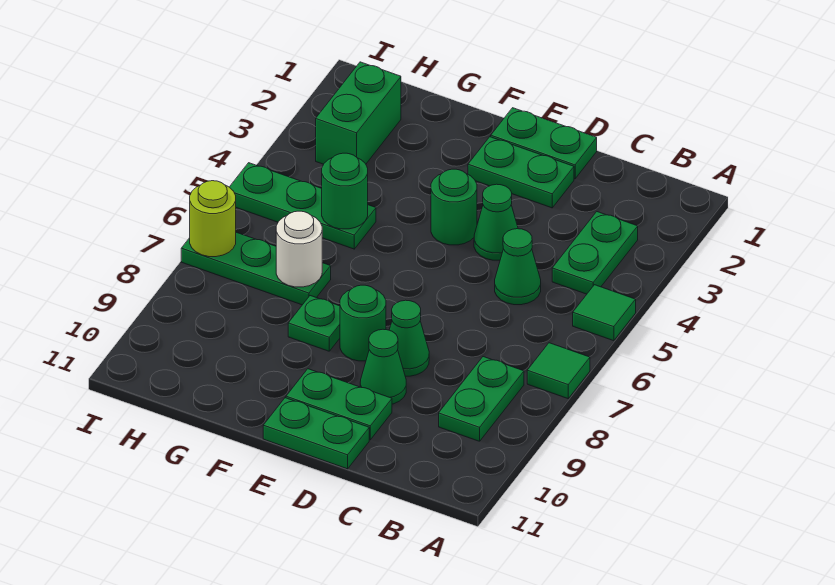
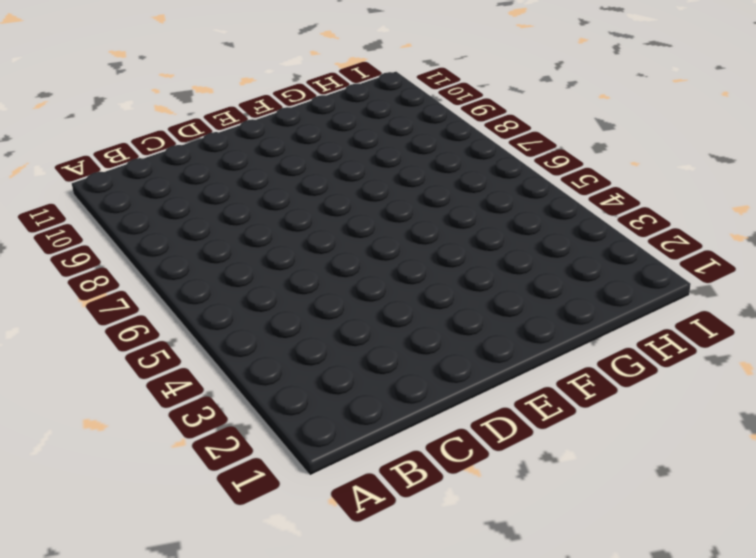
none -> green 1x1 tile [573,285,636,341]
none -> green 1x1 tile [527,343,590,398]
none -> green 1x2 plate [552,212,638,294]

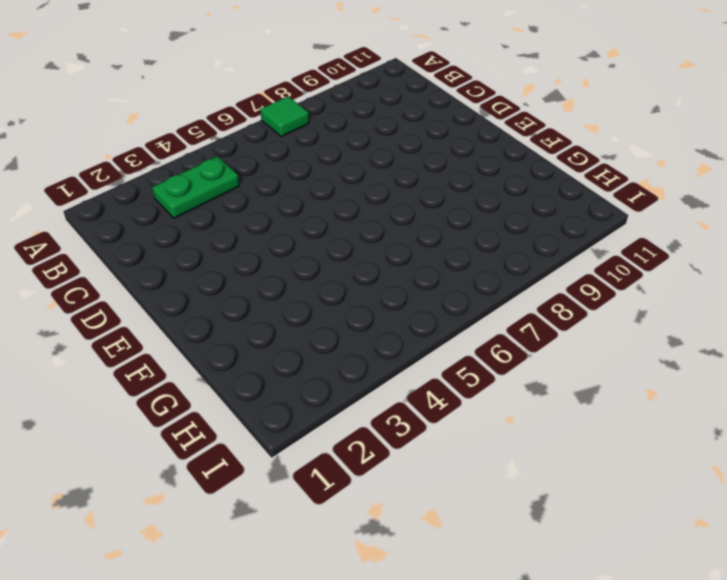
none -> green 1x1 tile [573,285,636,341]
none -> green 1x2 plate [439,357,524,441]
none -> green 1x1 cone [495,229,541,305]

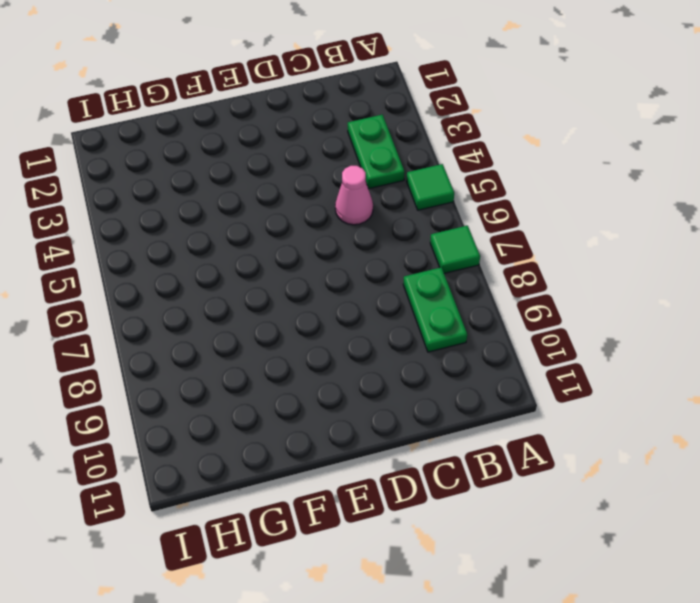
pink 1x1 cone [335,166,373,225] -> green 1x1 cone [495,229,541,305]
none -> green 1x2 plate [491,108,597,179]
none -> green 1x2 plate [468,137,574,208]
none -> green 1x1 cone [474,184,518,260]

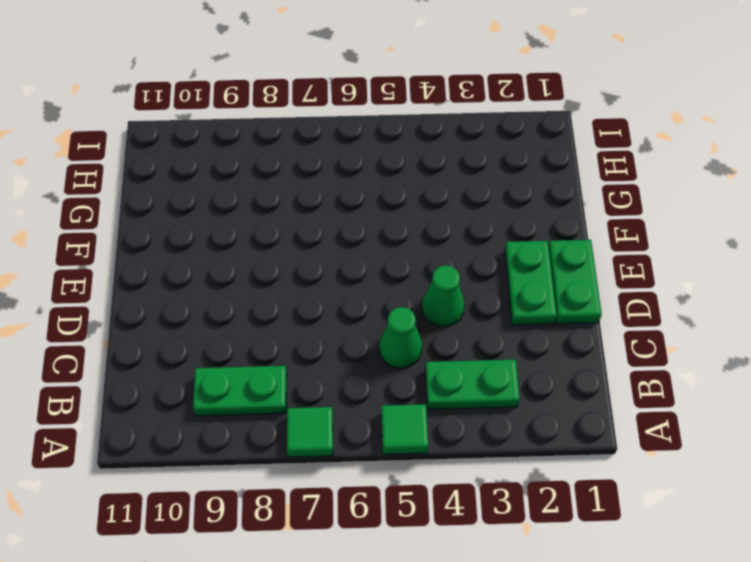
none -> green 1x1 cone [389,300,429,376]
none -> green 1x1 cone [360,329,406,404]
none -> green 1x2 plate [286,369,392,440]

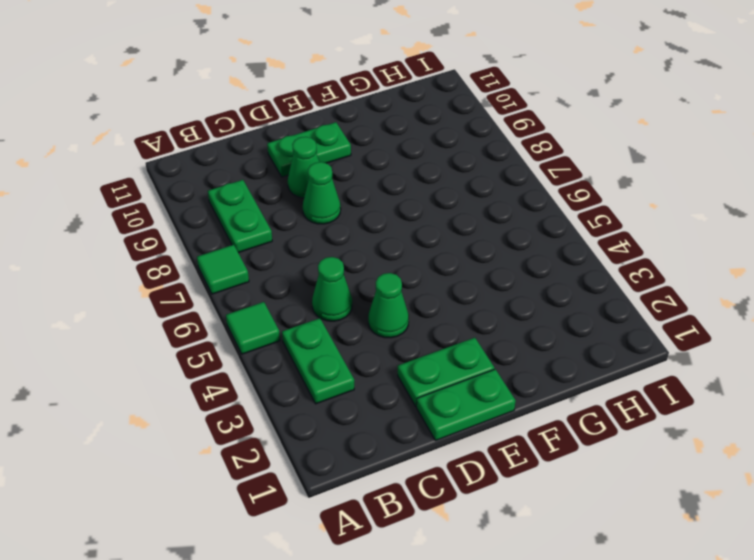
none -> green 1x2 plate [263,398,369,469]
none -> green 1x1 round brick [431,169,477,245]
none -> green 1x1 round brick [340,285,386,361]

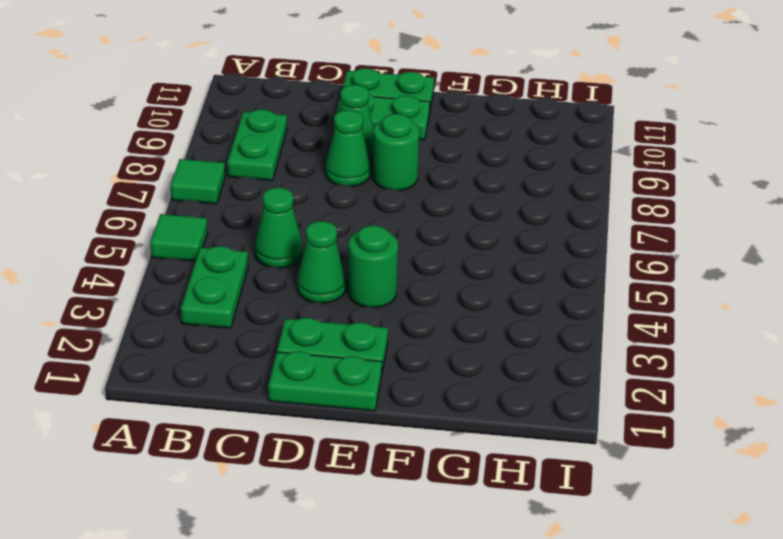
none -> green 1x1 plate [288,296,340,351]
none -> green 1x3 plate [230,163,376,249]
none -> green 1x3 plate [181,232,331,305]

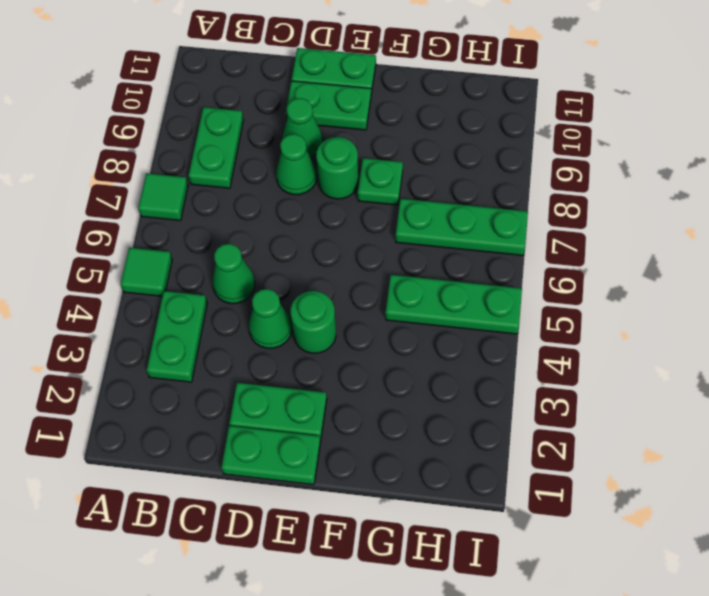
none -> green 1x2 brick [316,62,401,164]
none -> green 1x1 round brick [322,153,368,229]
none -> white 1x1 round brick [276,211,322,287]

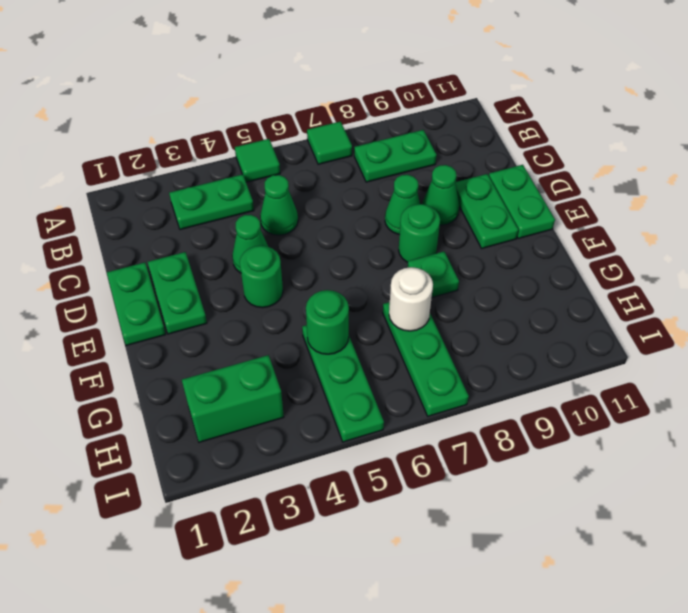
none -> lime 1x1 round brick [190,181,236,257]

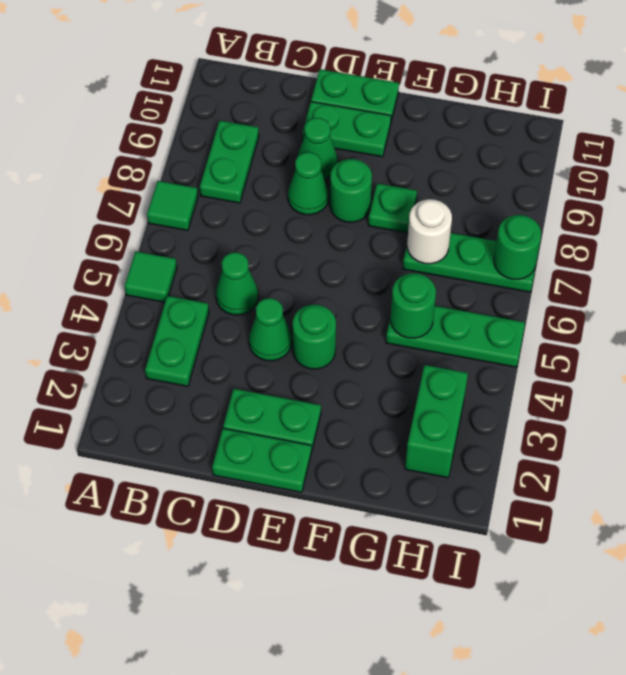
green 1x1 round brick [494,215,541,279] -> lime 1x1 round brick [190,181,236,257]

